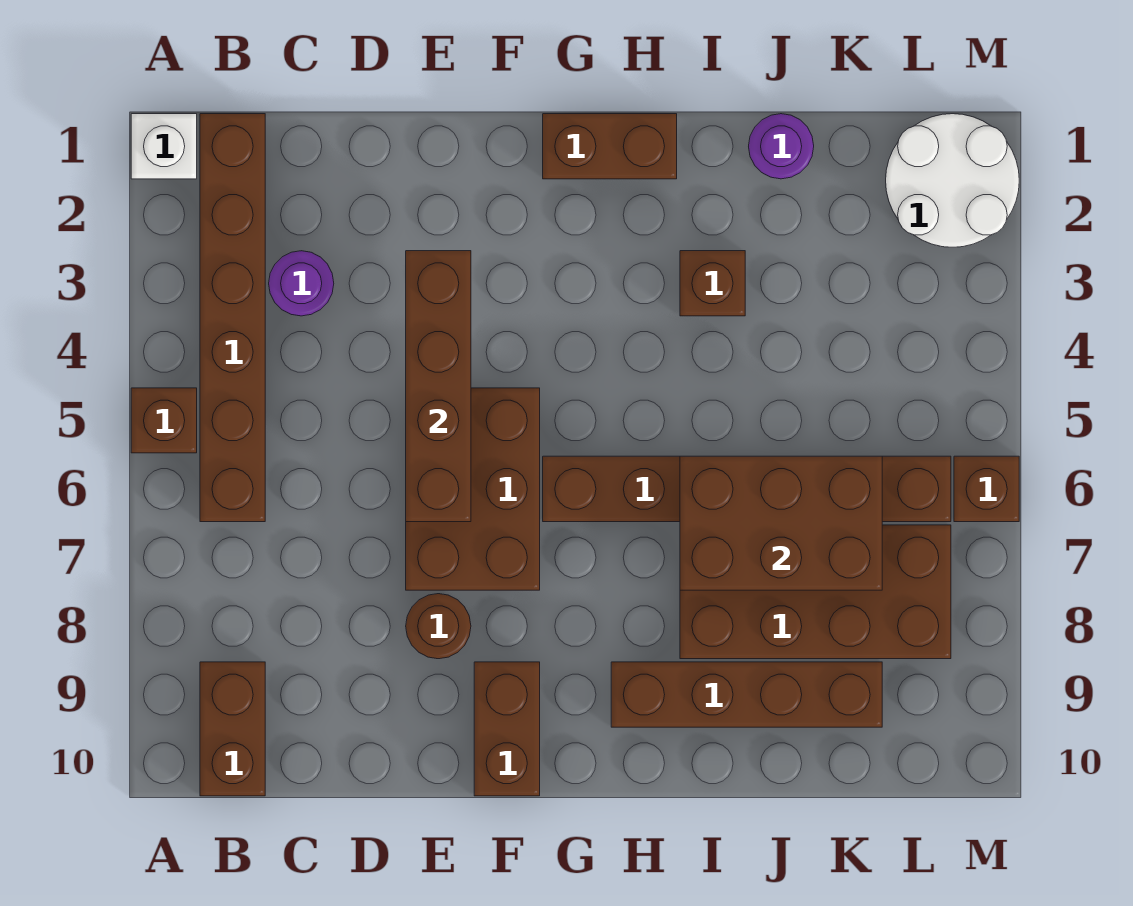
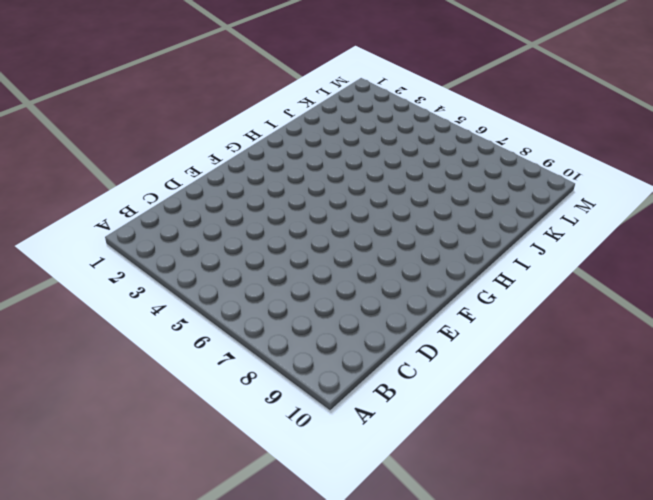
none -> white 1x1 brick [131,114,197,179]
none -> brown 1x1 brick [131,388,197,453]
none -> brown 1x6 brick [200,114,265,522]

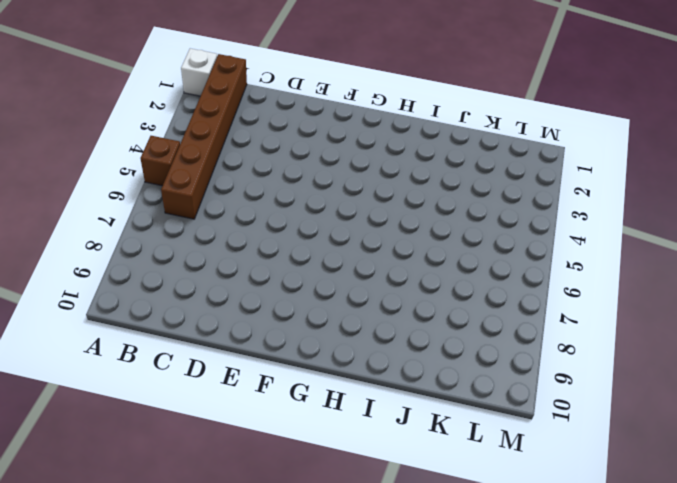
none -> brown 1x2 brick [200,662,265,796]
none -> purple 1x1 round brick [269,251,334,316]
none -> brown 2x3 brick [406,388,540,590]

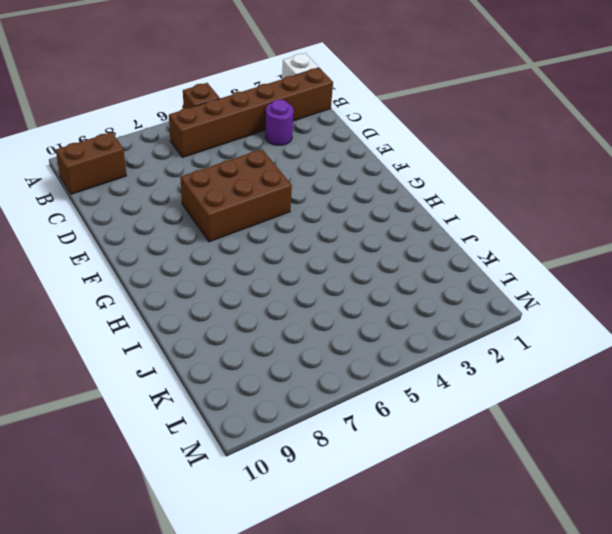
none -> brown 1x1 round brick [406,594,471,659]
none -> brown 1x2 brick [474,662,540,796]
none -> brown 1x2 brick [543,114,677,179]

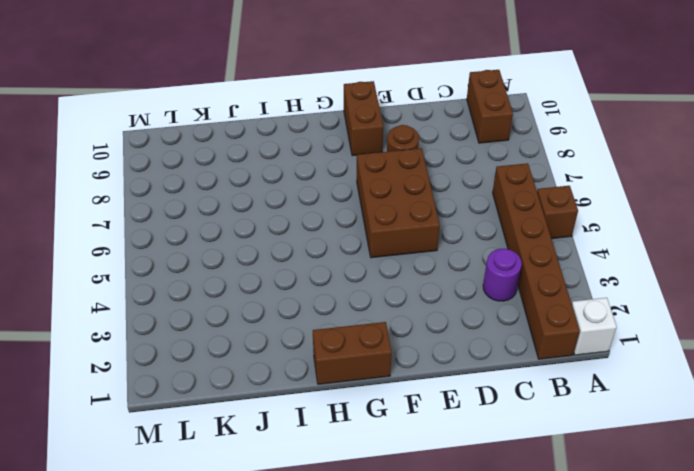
none -> brown 1x6 brick [543,456,951,522]
none -> brown 1x4 brick [611,662,882,727]
none -> brown 1x1 brick [680,251,745,316]

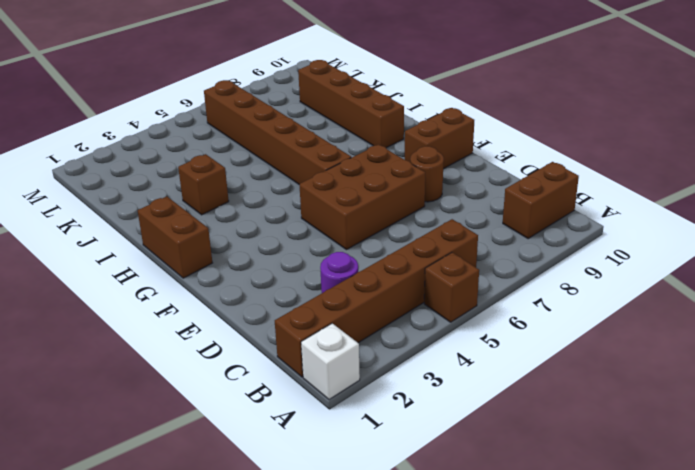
none -> brown 2x4 brick [680,525,951,659]
none -> purple 1x1 round brick [749,114,814,179]
none -> white 2x2 round brick [886,114,1019,247]

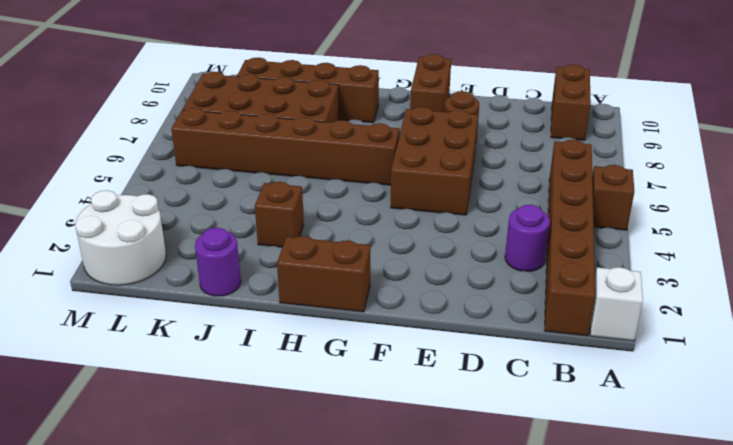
none -> brown 1x1 brick [954,456,1019,522]
none -> brown 1x4 brick [406,251,471,522]
none -> brown 2x3 brick [680,456,882,590]

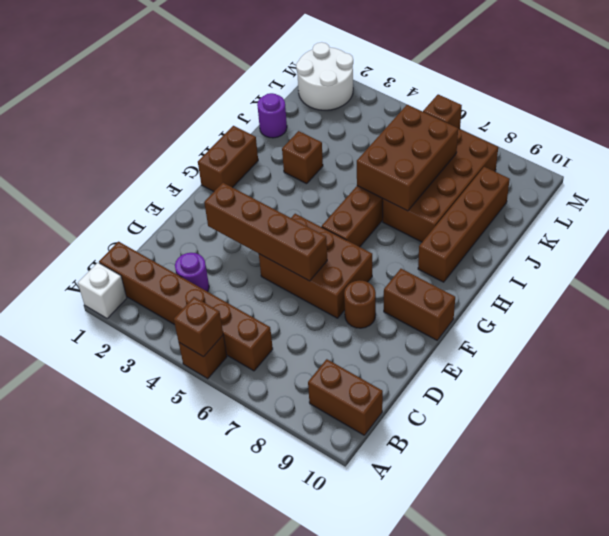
brown 1x1 brick [174,297,223,357] -> none

